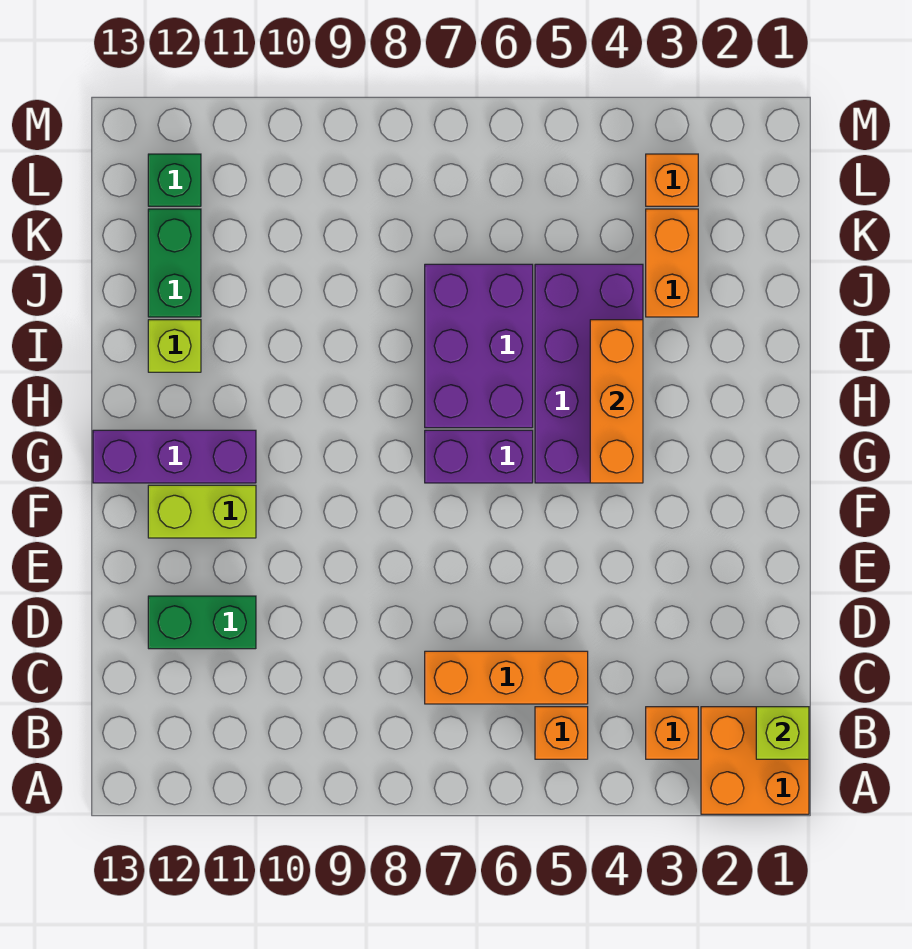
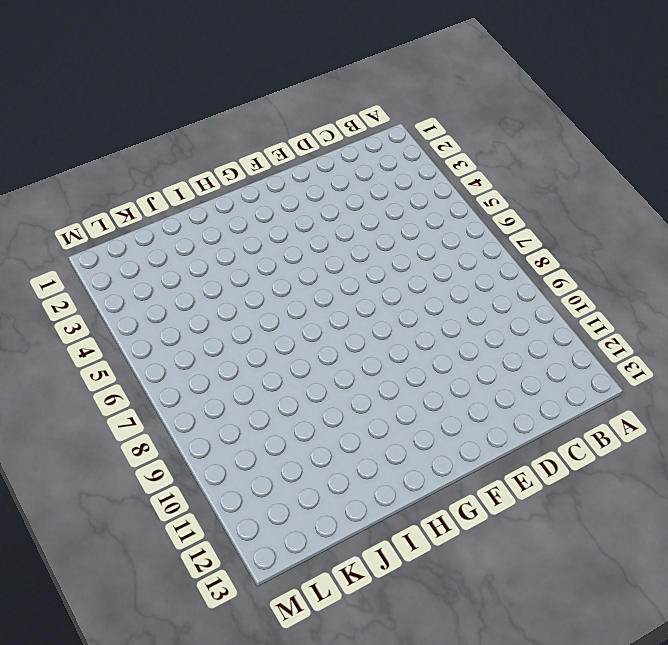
none -> orange 2x2 brick [701,707,809,814]
none -> orange 1x1 brick [646,707,698,759]
none -> orange 1x1 brick [535,707,588,759]

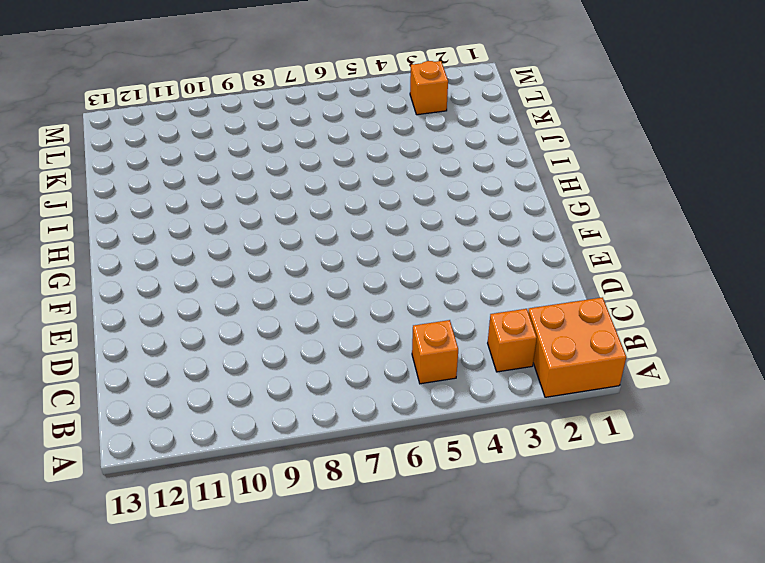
none -> orange 1x3 brick [425,651,588,704]
none -> green 1x2 brick [148,596,256,649]
none -> lime 1x2 brick [148,485,256,538]

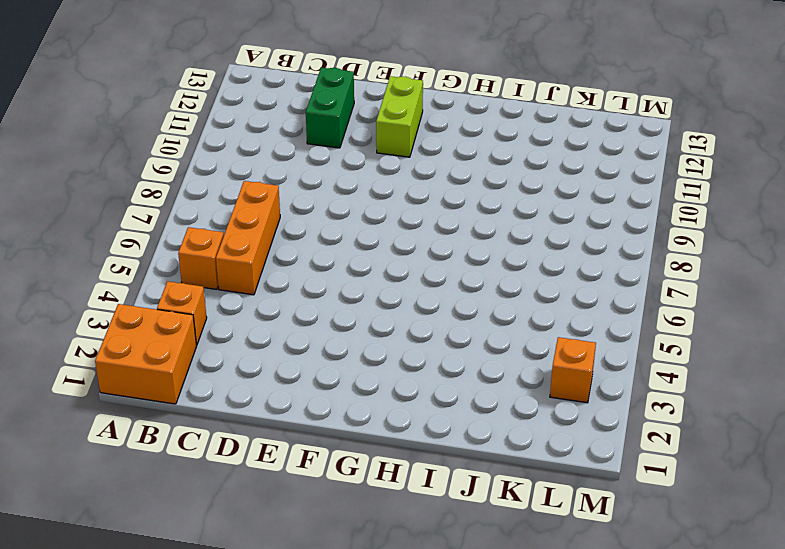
none -> purple 2x4 brick [535,264,643,483]
none -> purple 1x2 brick [425,430,533,483]
none -> purple 1x3 brick [93,430,256,483]

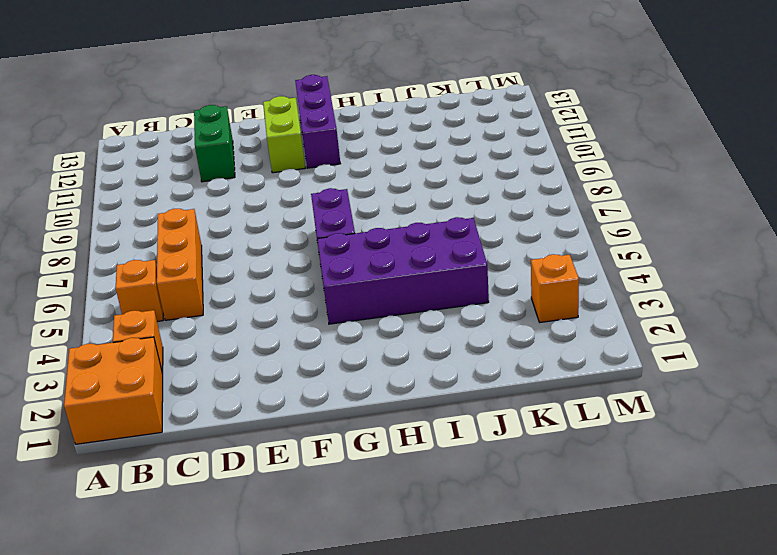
none -> purple 2x3 brick [425,264,533,428]
none -> lime 1x1 brick [148,320,201,372]
none -> orange 1x2 brick [646,209,698,317]

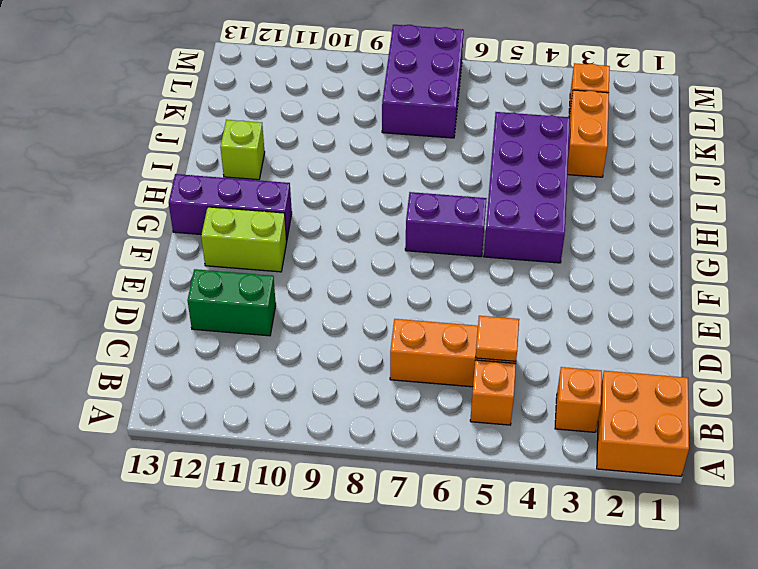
orange 1x1 tile [475,316,519,361] -> none
purple 2x3 brick [382,25,464,138] -> purple 2x3 brick moved to [425,264,533,428]
none -> green 1x2 brick [148,209,201,317]
none -> green 1x1 brick [148,154,201,206]
none -> lime 1x1 brick [756,707,809,759]

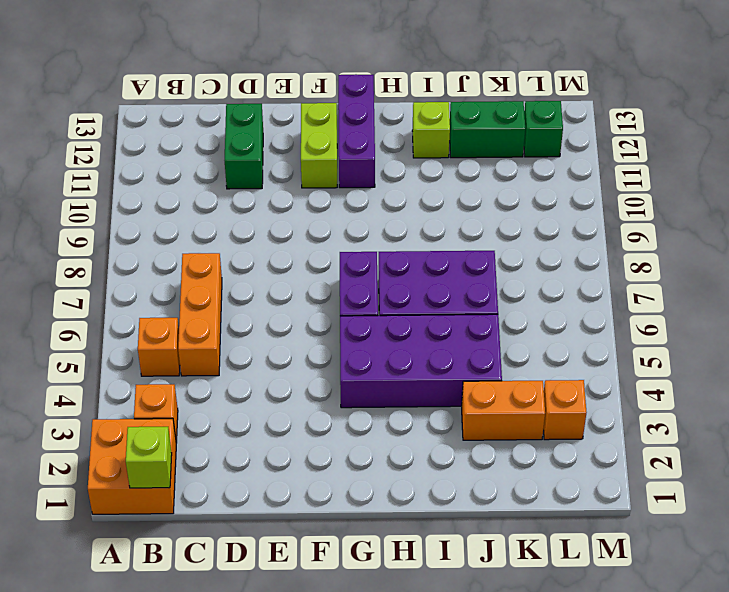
none -> orange 1x3 brick [590,320,643,483]

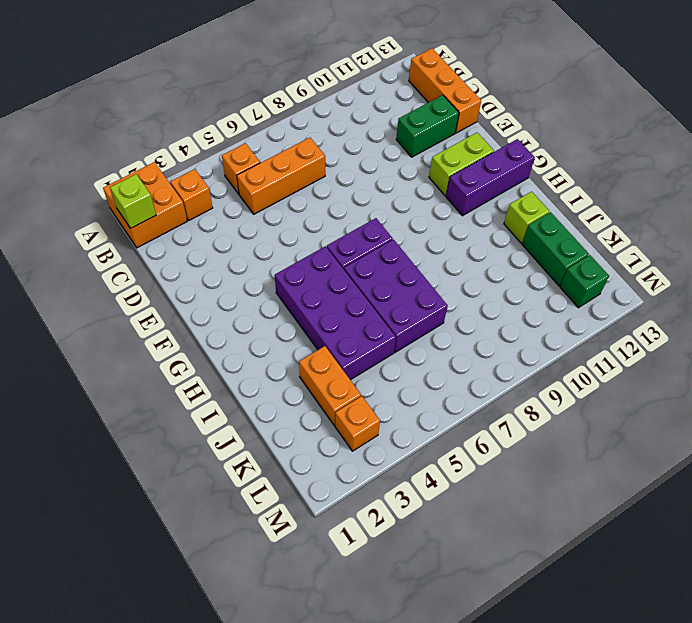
orange 1x3 brick [409,48,481,133] -> orange 1x3 brick moved to [590,320,643,483]

